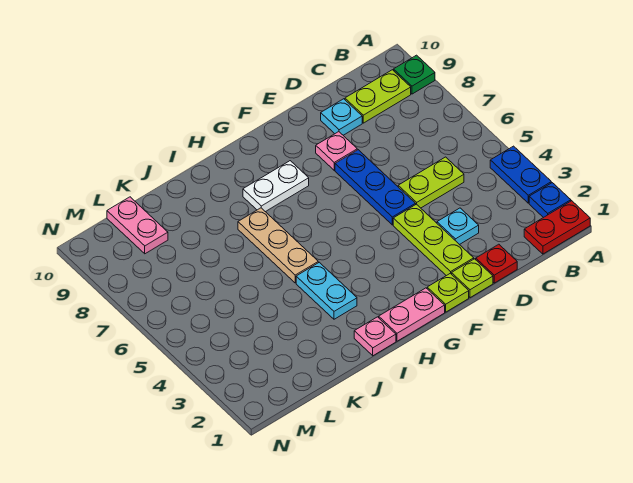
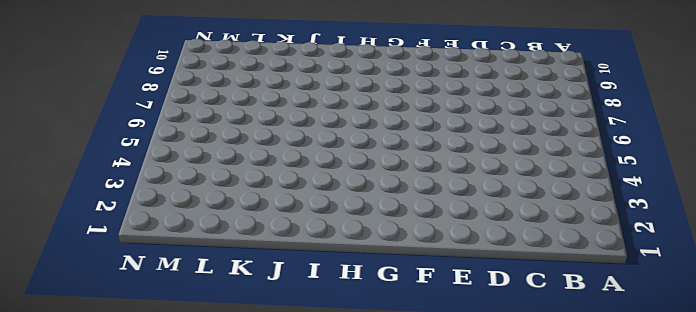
none -> red 1x2 plate [524,201,590,254]
none -> blue 1x1 plate [529,183,571,218]
none -> blue 1x2 plate [490,146,551,203]

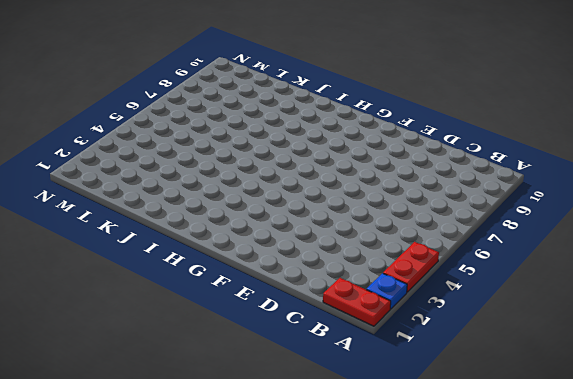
red 1x2 plate [383,242,439,292] -> blue 1x2 plate [490,146,551,203]
none -> green 1x1 plate [394,55,435,94]
none -> lime 1x2 plate [345,70,411,123]
none -> lime 1x2 plate [398,157,464,208]

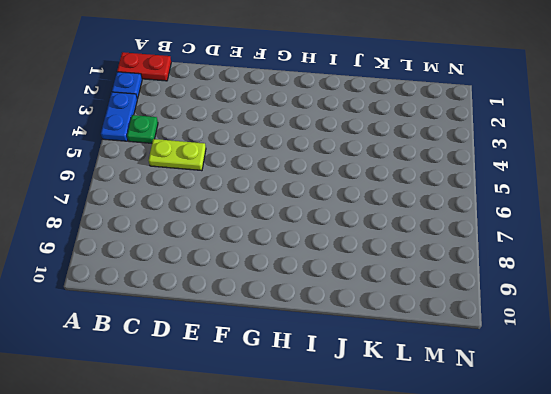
green 1x1 plate [127,115,158,143] -> green 1x1 plate moved to [394,55,435,94]
none -> lime 1x2 plate [345,70,411,123]
none -> red 1x1 plate [476,244,517,283]
none -> cyan 1x1 plate [437,208,479,245]

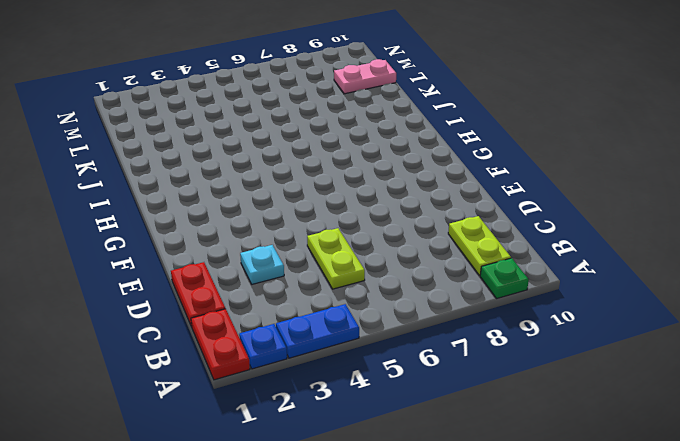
red 1x2 plate [171,262,225,327] -> red 1x1 plate [476,244,517,283]
none -> cyan 1x1 plate [321,99,362,135]
none -> lime 1x1 plate [452,259,493,298]
none -> lime 1x3 plate [393,204,474,276]

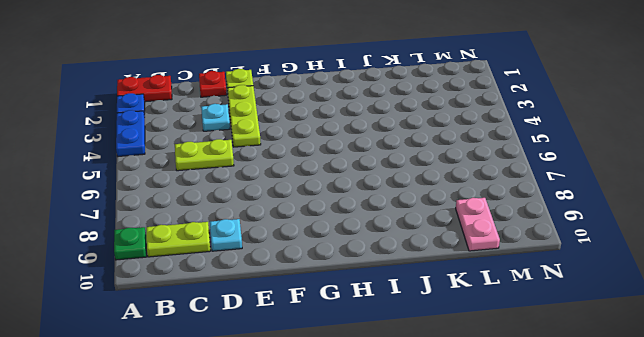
none -> blue 1x3 plate [335,150,416,225]
none -> pink 1x1 plate [316,132,357,170]
none -> lime 1x1 plate [427,273,469,312]

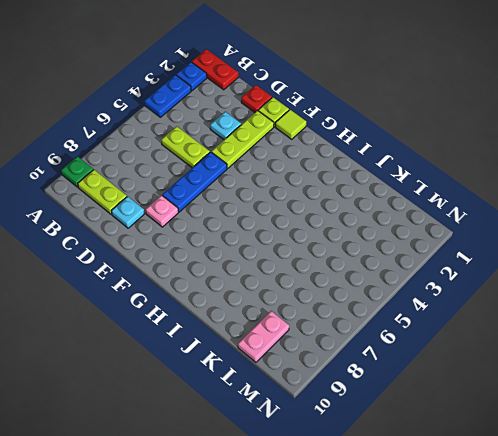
lime 1x1 tile [275,110,306,139] -> lime 1x1 plate [427,273,469,312]
none -> pink 1x2 plate [379,288,445,341]
none -> white 1x2 plate [243,161,309,212]
none -> pink 1x1 plate [354,317,396,356]

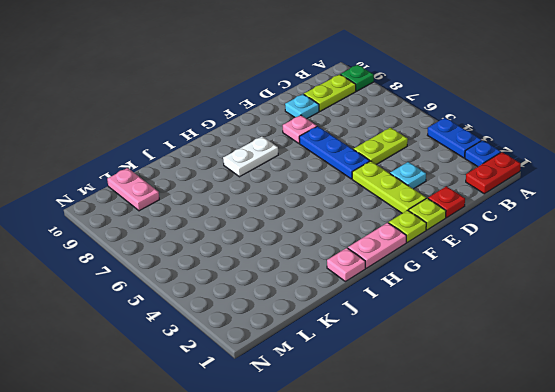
none -> cyan 1x2 plate [296,262,357,319]
none -> tan 1x3 plate [238,208,318,283]

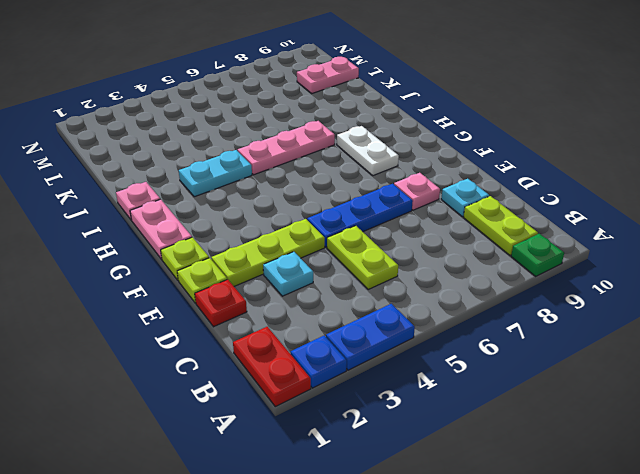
pink 1x3 plate [238,121,335,175] -> tan 1x3 plate [238,208,318,283]

